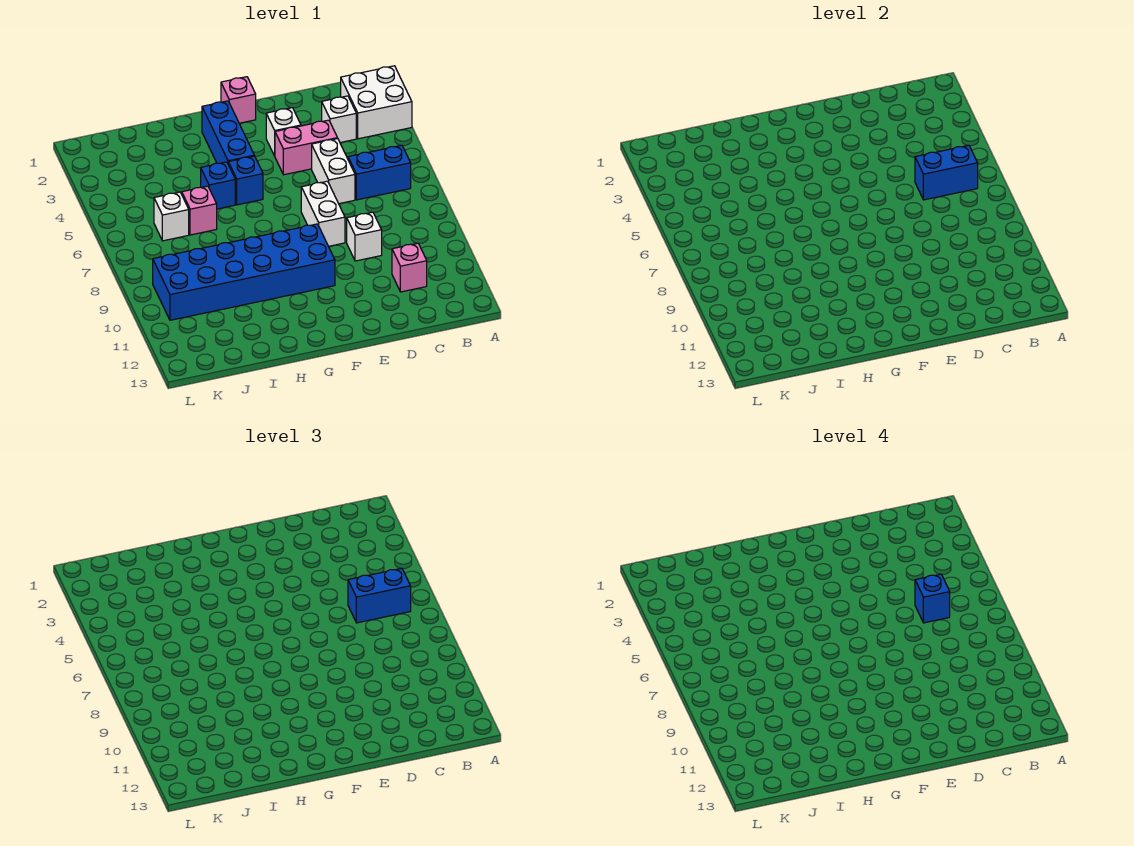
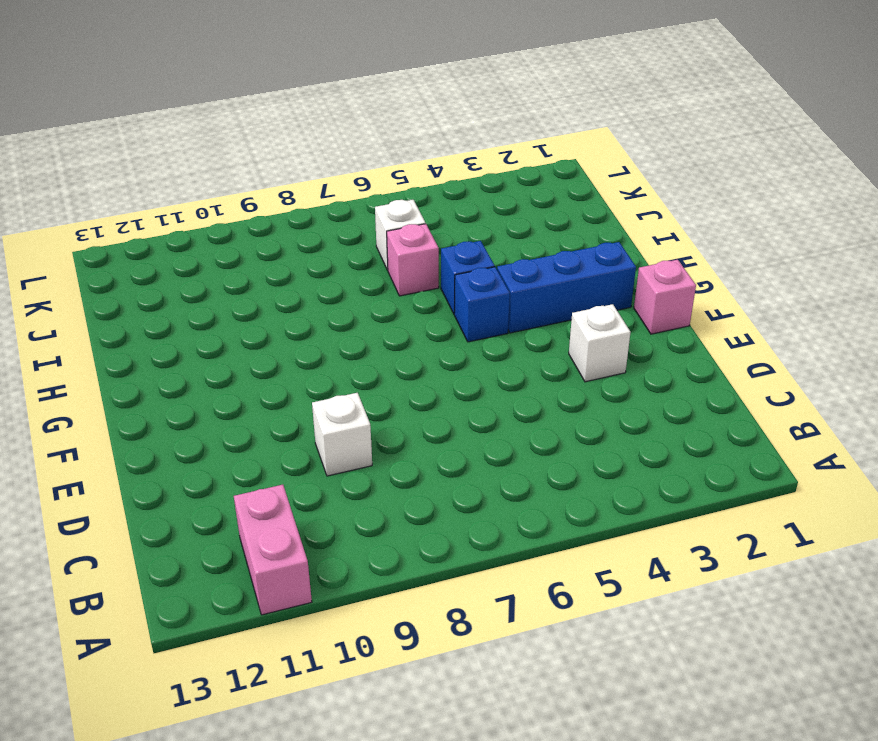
pink 1x2 brick [234,485,312,615] -> pink 1x2 brick moved to [275,120,338,175]
none -> white 2x2 brick [341,66,412,139]
none -> blue 1x2 brick [348,145,411,200]
none -> white 1x1 brick [322,96,356,143]

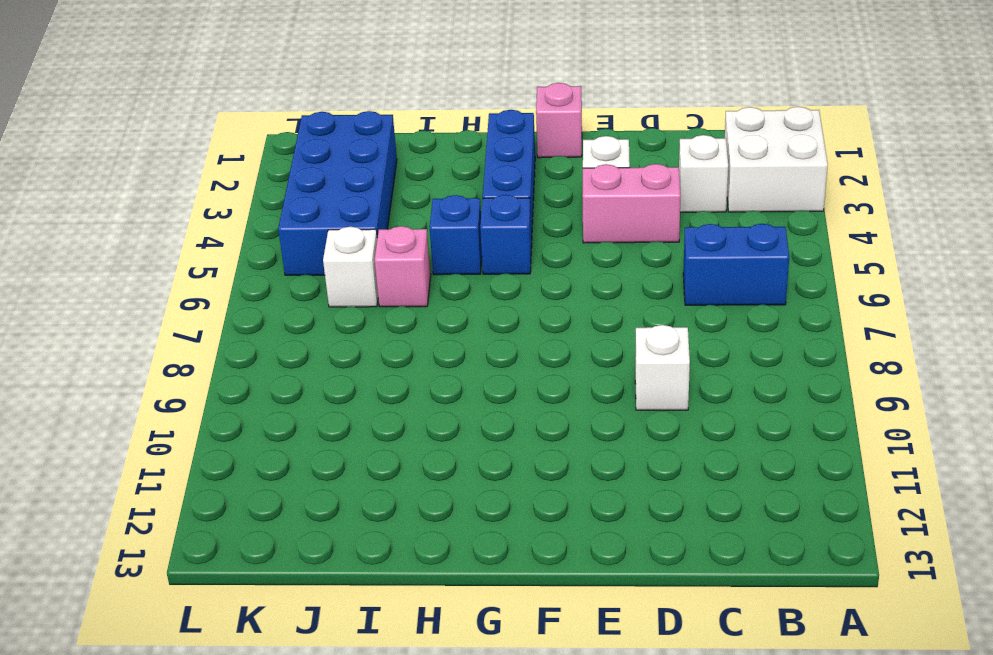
blue 2x4 brick [278,111,397,275] -> none
none -> pink 1x1 brick [392,243,427,292]
none -> white 1x2 brick [312,139,355,204]
none -> white 1x2 brick [301,181,345,246]

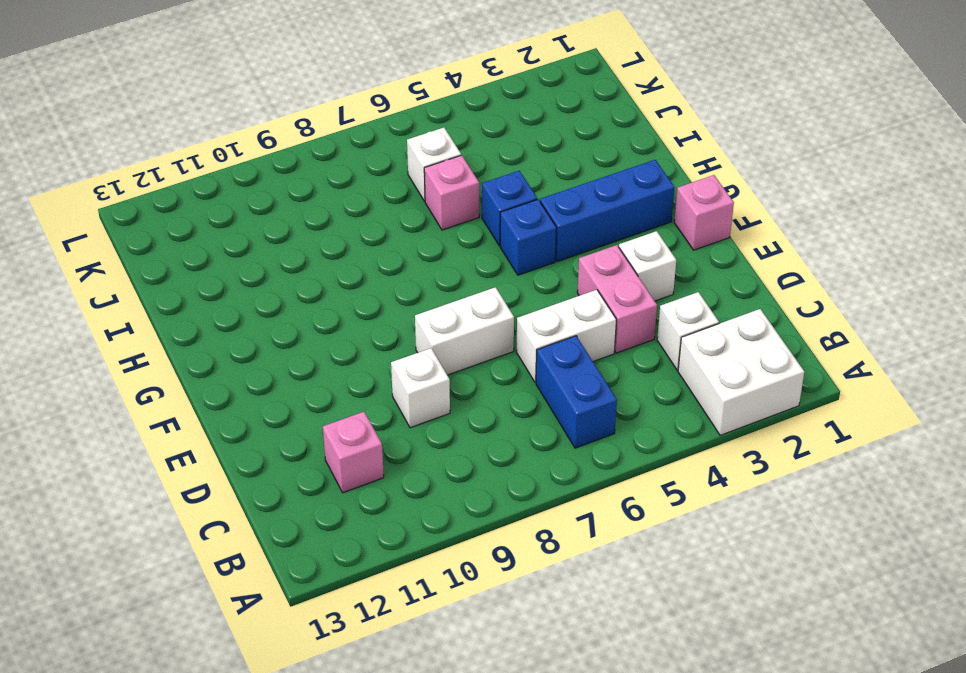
none -> blue 2x6 brick [153,224,335,320]
none -> blue 1x2 brick [915,145,978,200]
none -> blue 1x2 brick [348,568,411,623]

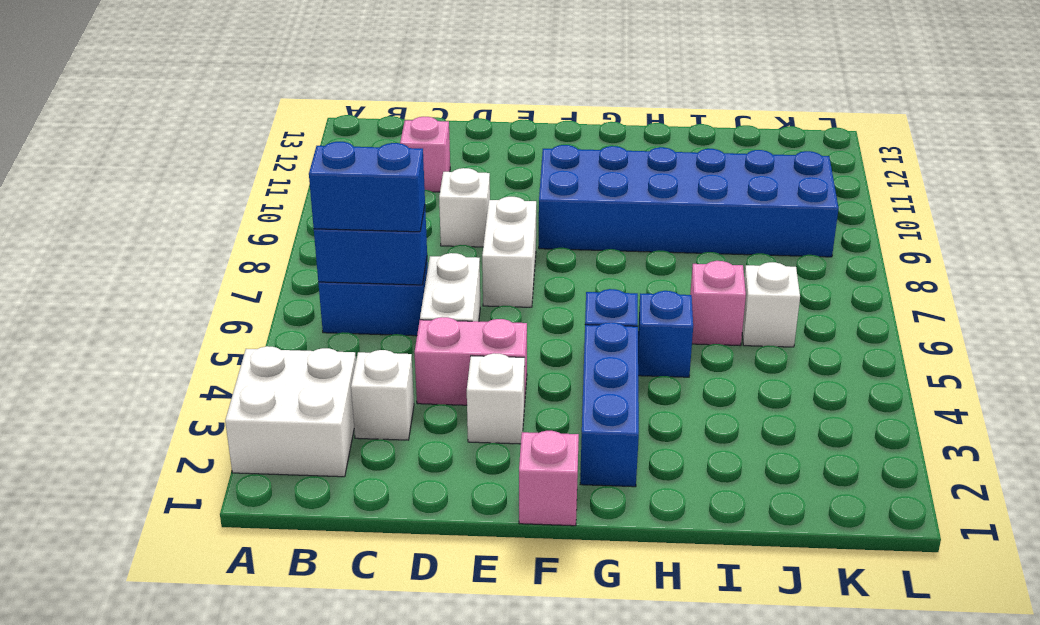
none -> blue 1x1 brick [915,574,950,623]

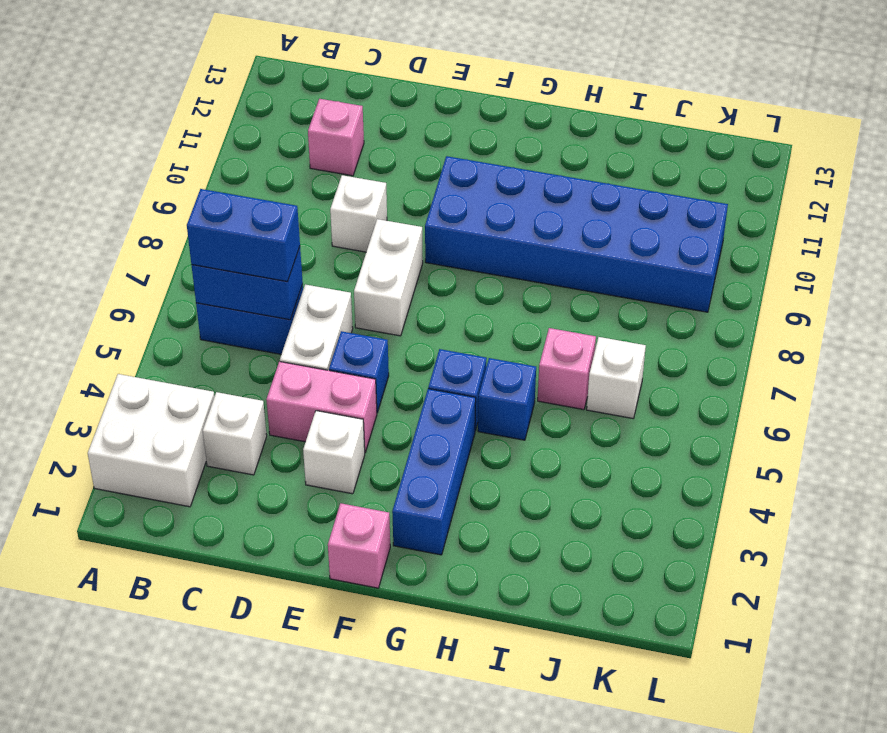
blue 1x1 brick [329,331,389,413] -> blue 1x1 brick moved to [915,574,950,623]

